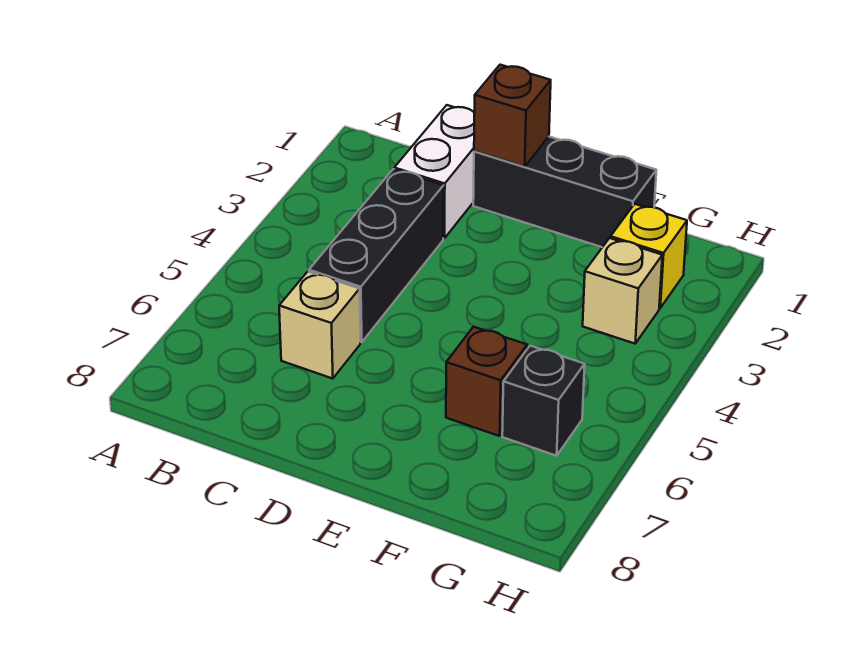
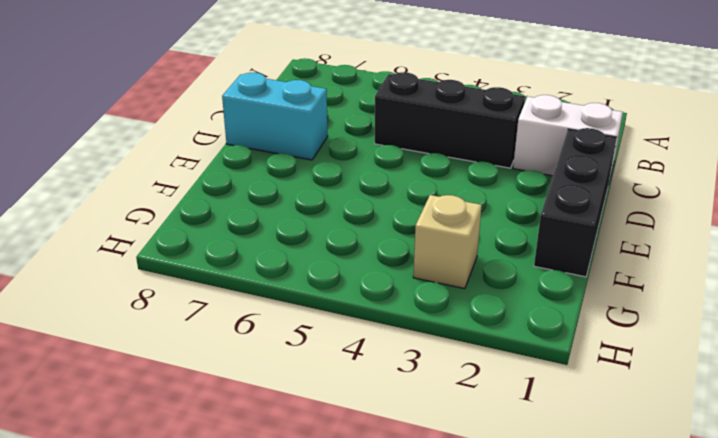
cyan 1x2 brick [222,73,328,160] -> none
none -> tan 1x1 brick [279,272,360,379]
none -> brown 1x1 brick [446,327,527,436]

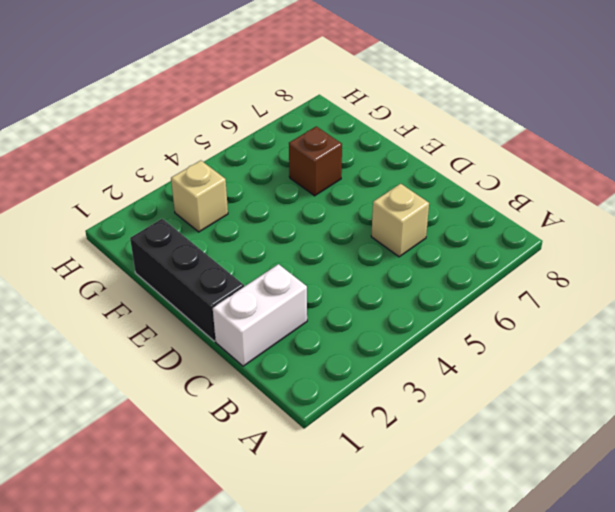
none -> black 1x3 brick [309,169,444,342]
none -> yellow 1x1 brick [611,204,687,308]

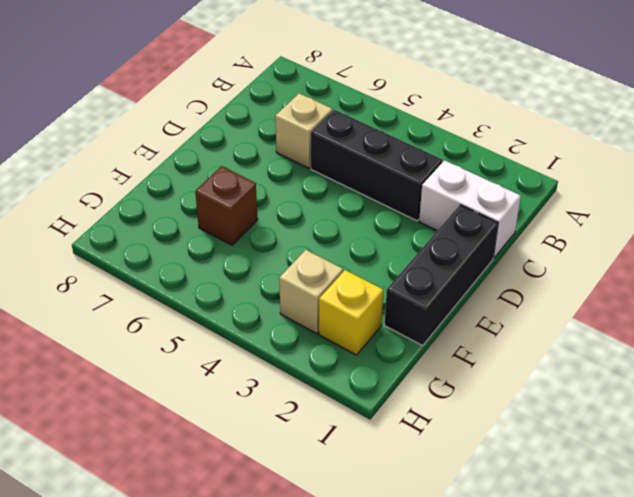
none -> black 1x1 brick [502,346,585,456]
none -> brown 1x1 brick [474,65,551,167]

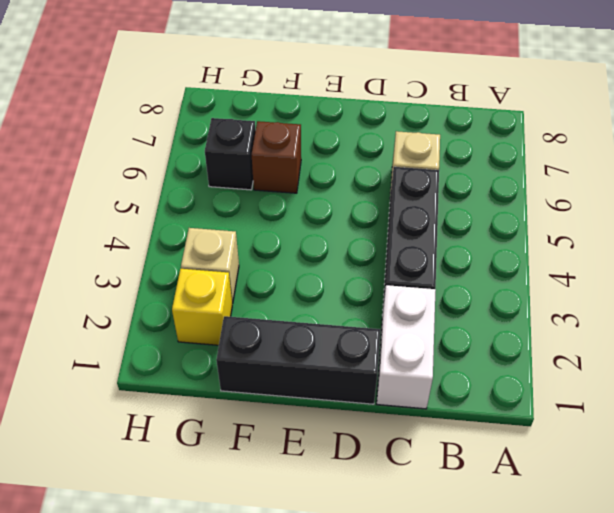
none -> brown 1x1 brick [474,65,551,167]

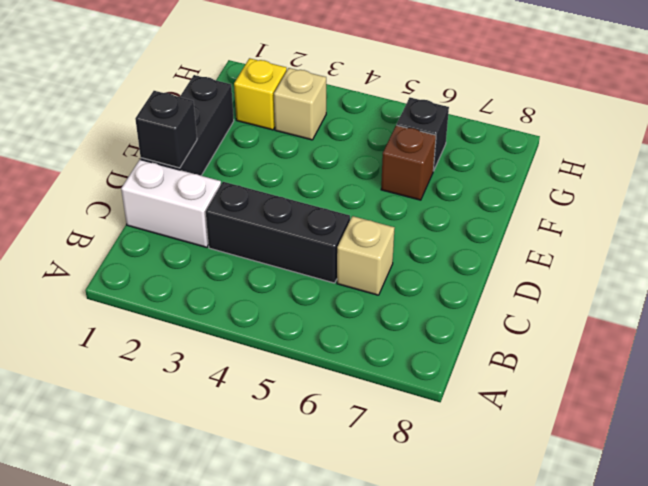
black 1x1 brick [135,91,197,168] -> brown 1x1 brick [474,65,551,167]

